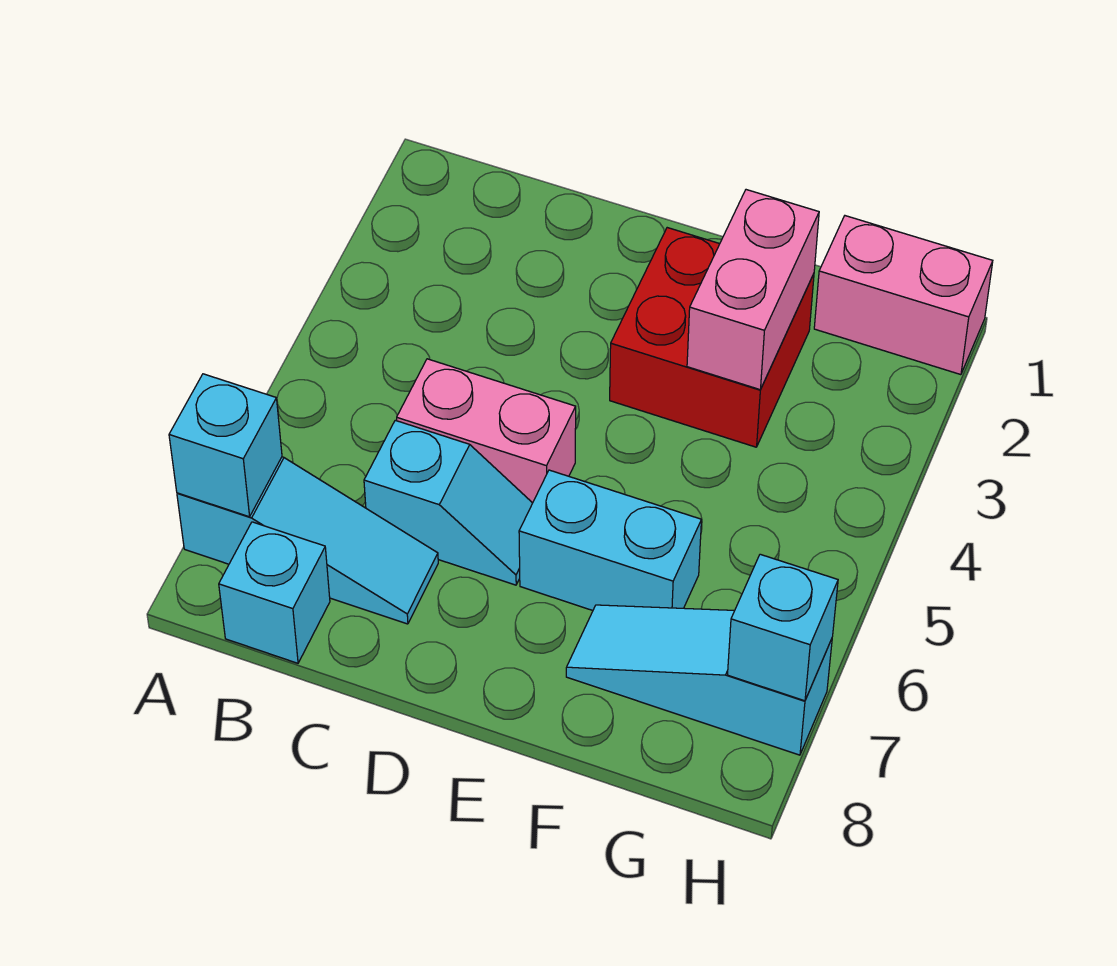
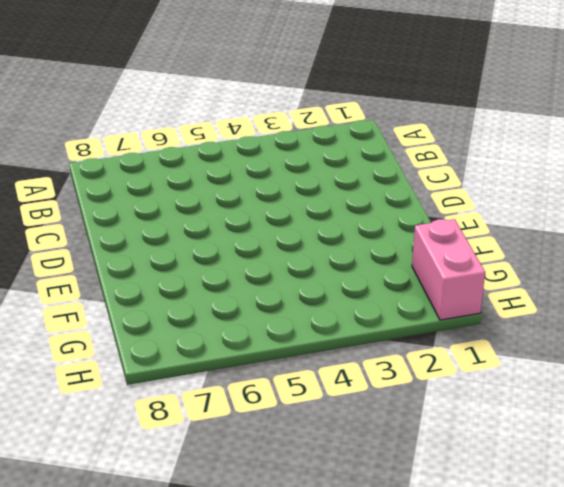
none -> cyan 1x3 slope [177,457,438,624]
none -> cyan 1x1 brick [219,522,330,663]

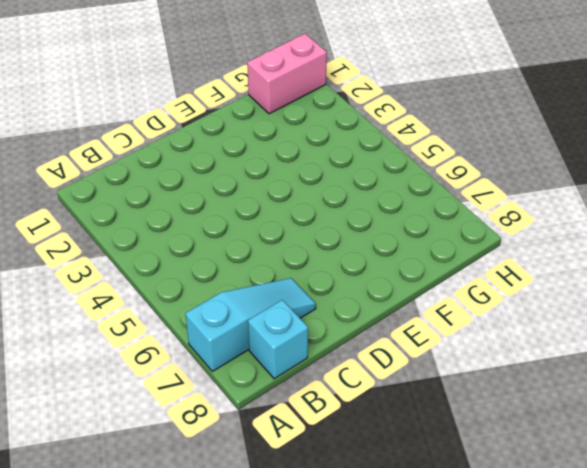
none -> pink 1x2 brick [397,359,576,503]
none -> cyan 1x2 slope [364,420,532,585]

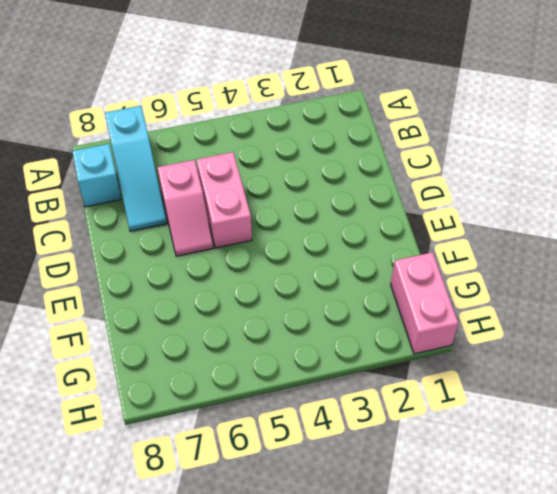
pink 1x2 slope [157,160,213,256] -> cyan 1x2 slope [364,420,532,585]
none -> red 2x2 brick [610,228,814,447]
none -> cyan 1x2 brick [519,470,701,610]

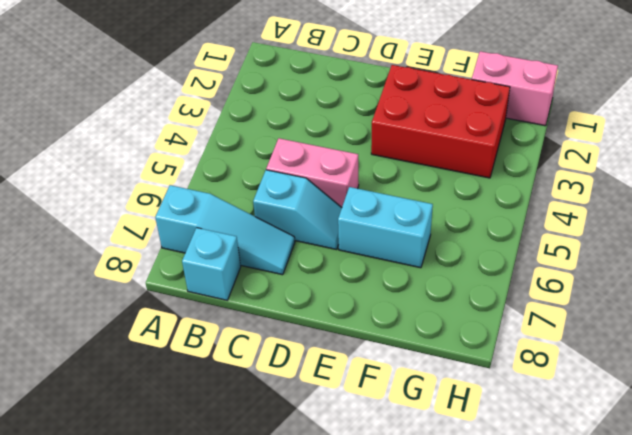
red 2x3 brick [371,65,510,178] -> red 2x2 brick [610,228,814,447]
none -> cyan 1x3 slope [566,605,832,755]
none -> cyan 1x1 brick [169,374,282,517]

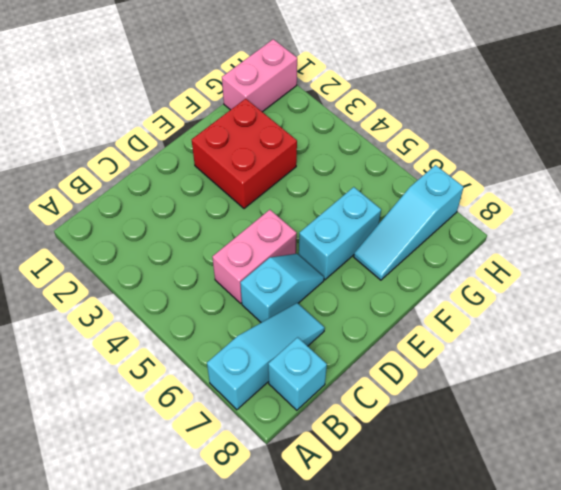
none -> cyan 1x1 brick [169,374,282,517]
none -> pink 1x2 brick [687,190,819,389]

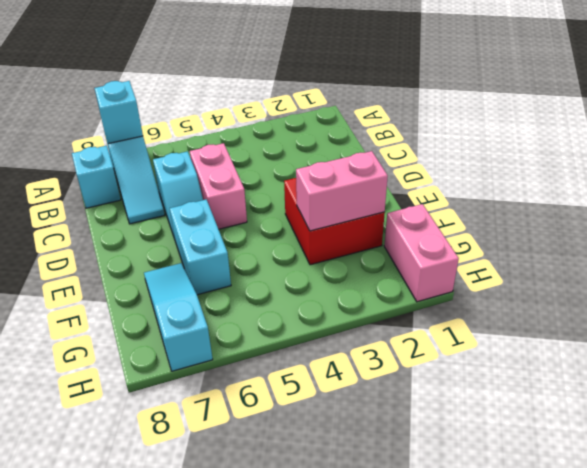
none -> cyan 1x1 brick [728,554,838,701]

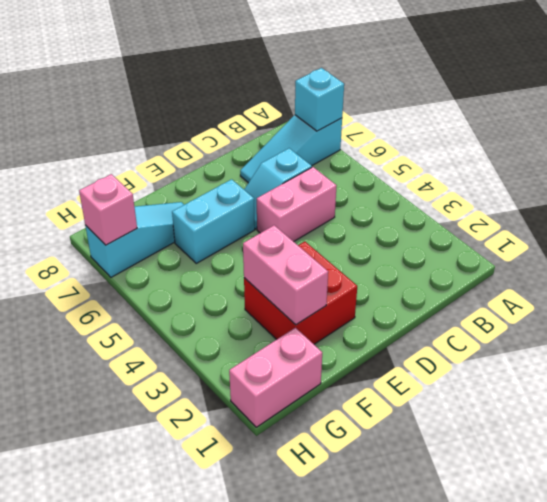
pink 1x1 brick [79,174,137,245] -> cyan 1x1 brick [728,554,838,701]
none -> cyan 1x1 brick [219,522,330,663]

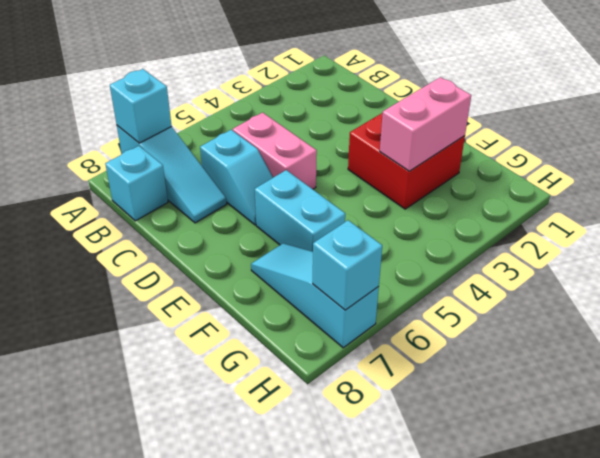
none -> pink 1x2 brick [814,216,993,375]

